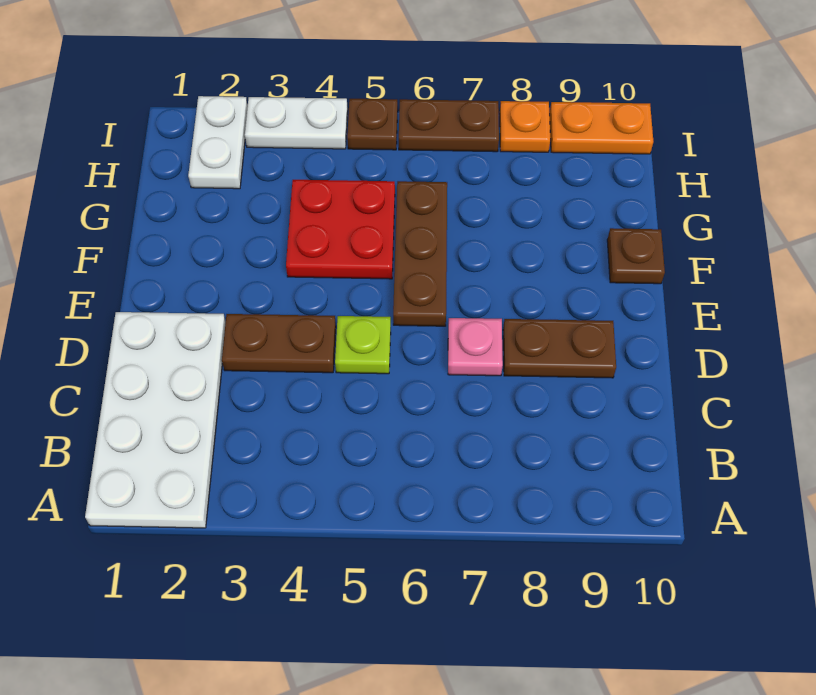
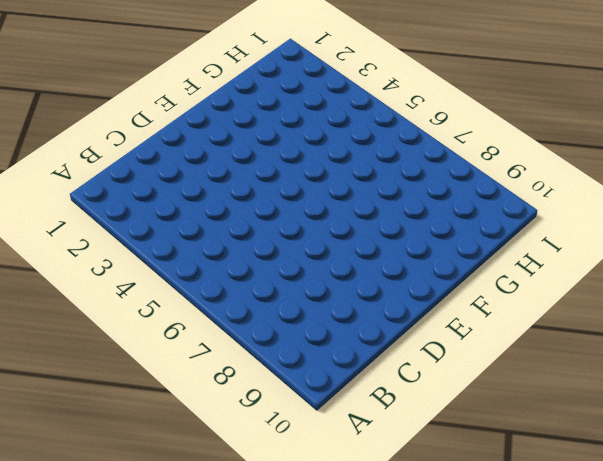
none -> white 2x4 plate [85,312,226,528]
none -> brown 1x2 plate [222,314,336,373]
none -> lime 1x1 plate [335,316,391,374]

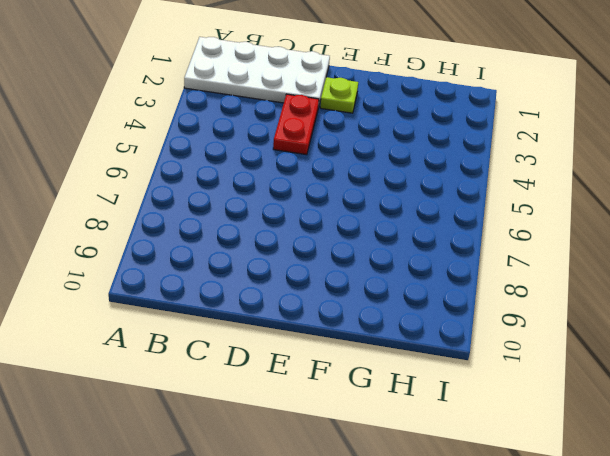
red 1x2 plate [273,94,319,155] -> brown 1x2 plate [222,314,336,373]
lime 1x1 plate [320,77,358,113] -> lime 1x1 plate moved to [335,316,391,374]
none -> pink 1x1 plate [448,318,503,376]
none -> brown 1x2 plate [503,319,616,378]
none -> brown 1x3 plate [393,181,447,326]

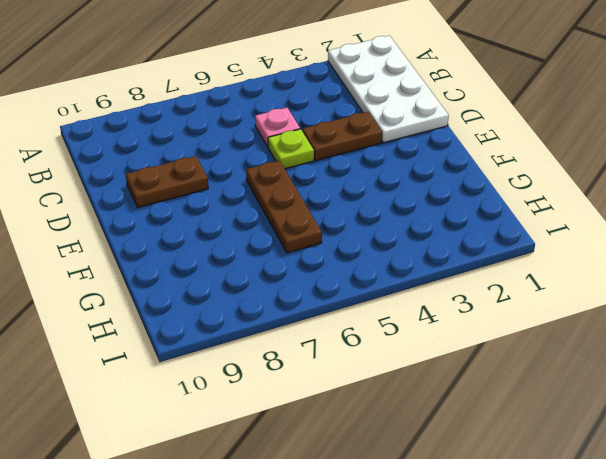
pink 1x1 plate [255,108,300,147] -> pink 1x1 plate moved to [448,318,503,376]
none -> red 2x2 plate [286,180,395,279]
none -> brown 1x1 plate [607,228,665,284]
none -> white 1x2 plate [188,96,248,189]

